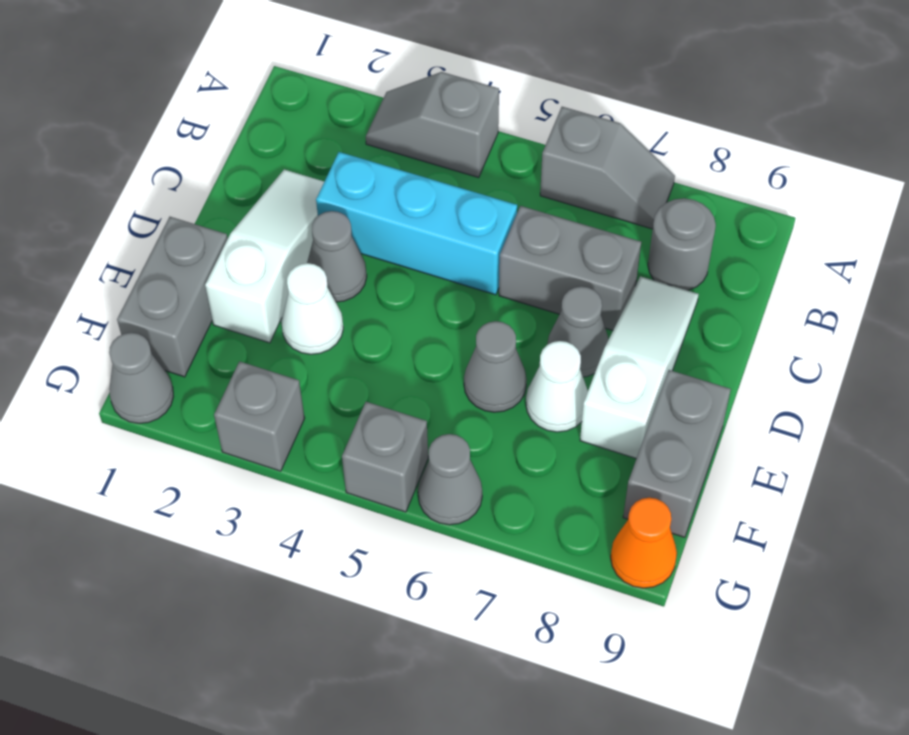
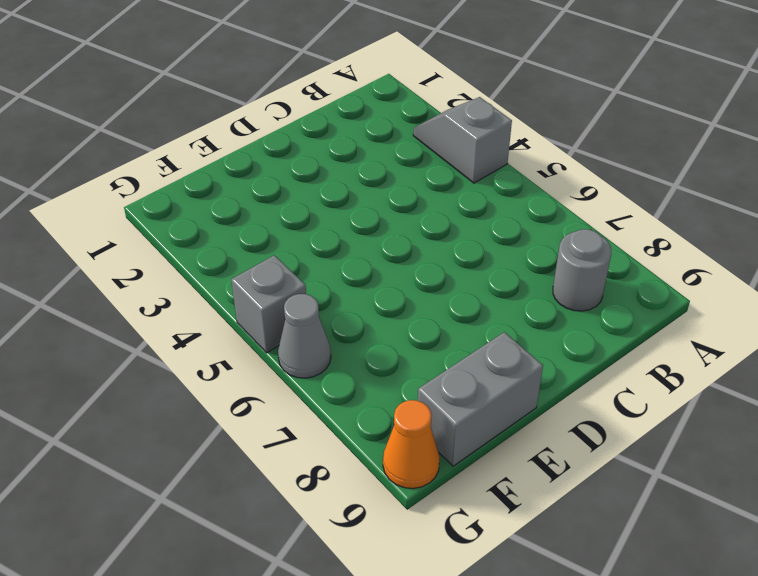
none -> grey 1x2 slope [540,107,675,229]
none -> white 1x3 slope [205,170,324,343]
none -> cyan 1x3 brick [316,152,517,295]

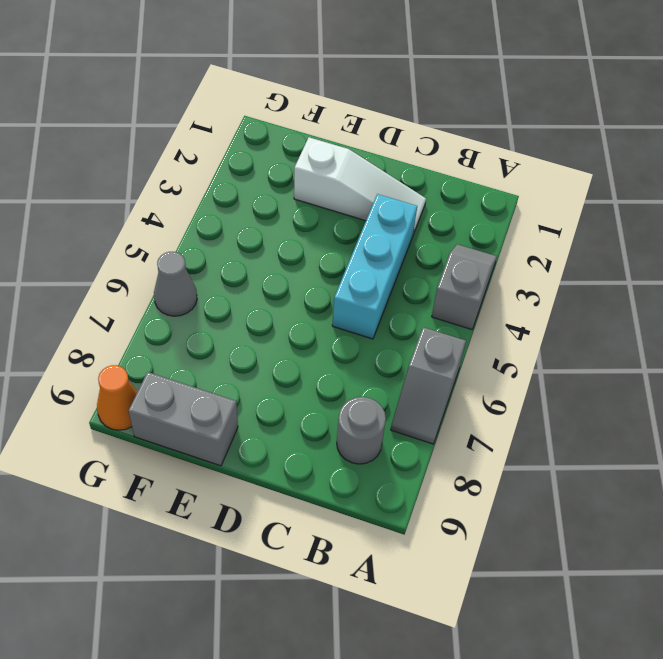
none -> grey 1x2 brick [499,206,641,330]
none -> white 1x3 slope [580,276,699,459]
none -> grey 1x1 cone [307,211,367,302]

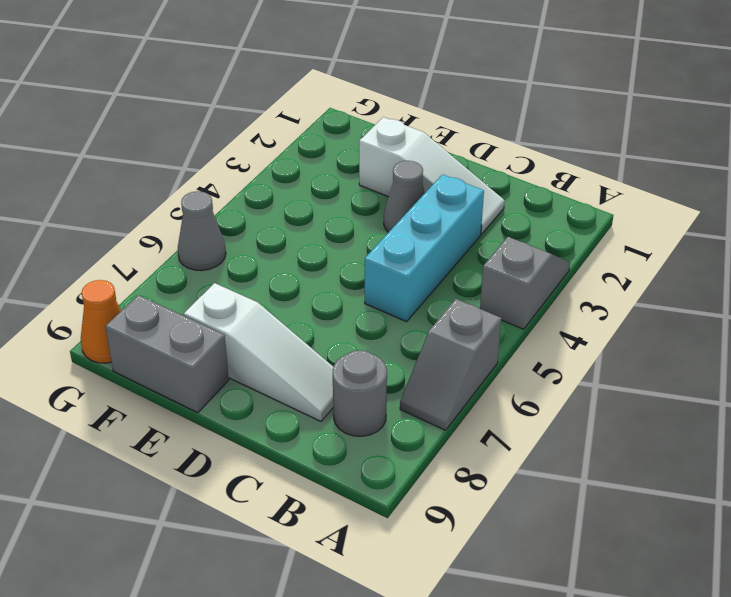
none -> grey 1x2 brick [499,206,641,330]
none -> grey 1x1 cone [547,286,609,377]
none -> grey 1x2 brick [117,217,228,377]

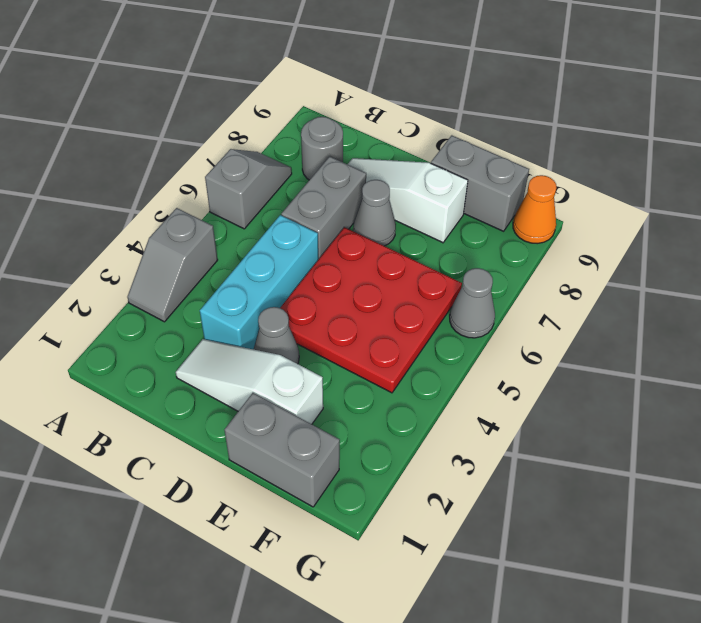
red 3x3 plate [280,227,462,393] -> grey 1x1 cone [464,321,527,412]
none -> white 1x1 cone [281,263,343,354]
none -> white 1x1 cone [526,341,588,432]
none -> grey 1x1 cone [109,333,174,423]

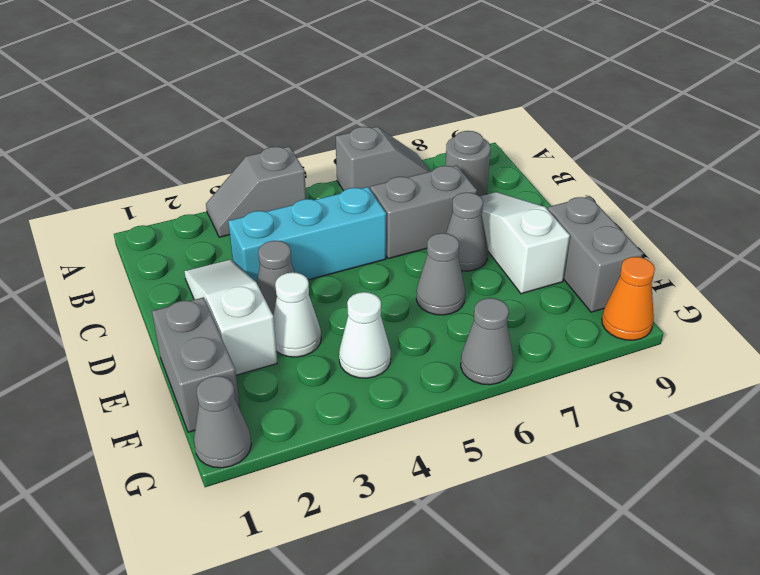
white 1x1 cone [339,292,391,378] -> white 1x1 cone moved to [526,341,588,432]
none -> grey 1x1 brick [214,361,305,471]
none -> grey 1x1 brick [342,402,428,512]

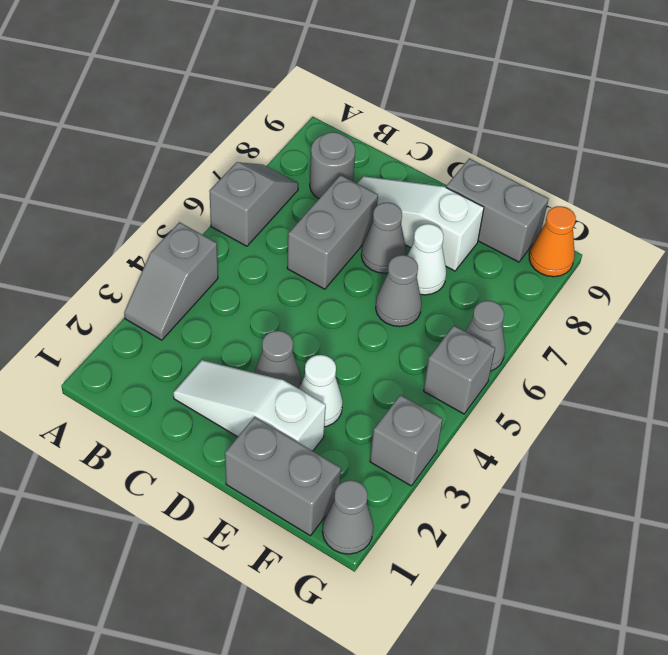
none -> cyan 1x3 brick [316,152,517,295]

